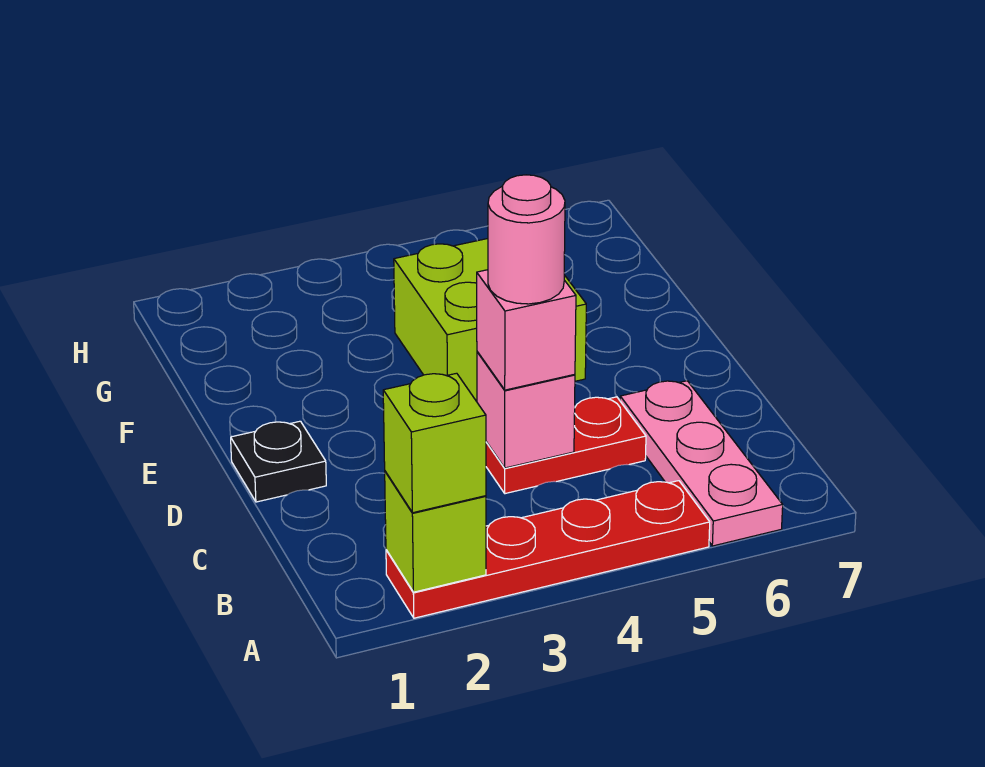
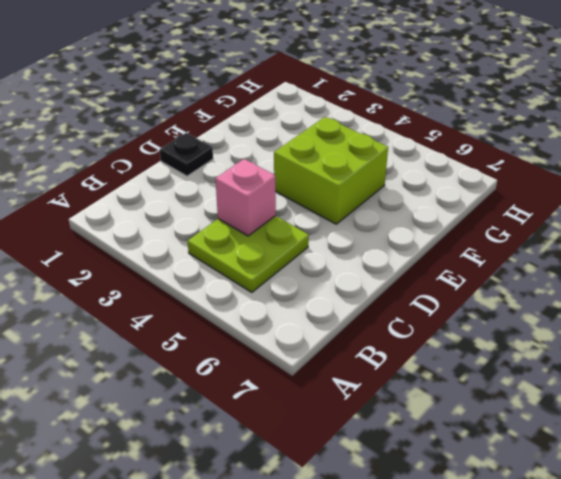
lime 2x2 plate [188,216,309,292] -> red 1x2 plate [486,397,646,494]
none -> red 1x4 plate [386,481,710,618]
none -> pink 1x3 plate [620,381,783,546]

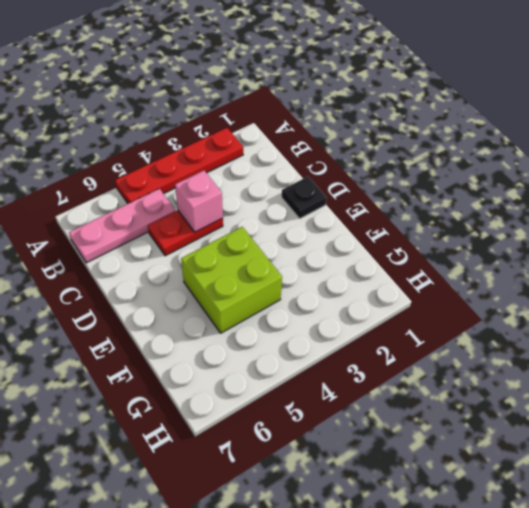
pink 1x3 plate [69,189,176,263] -> pink 1x3 plate turned to [620,381,783,546]
none -> lime 1x1 brick [385,471,486,592]
none -> lime 1x1 brick [383,373,486,513]

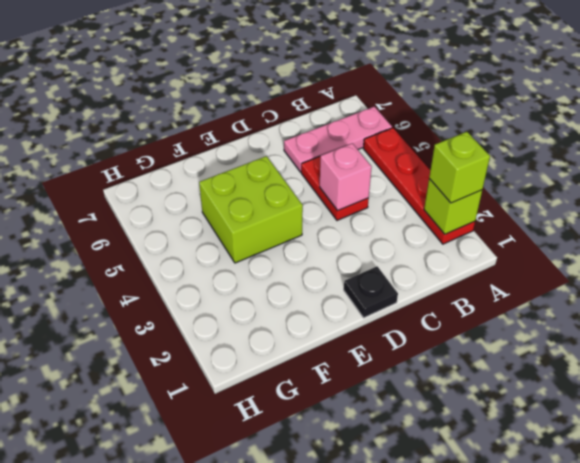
none -> pink 1x1 brick [477,270,576,390]
none -> pink 1x1 round brick [488,175,565,304]

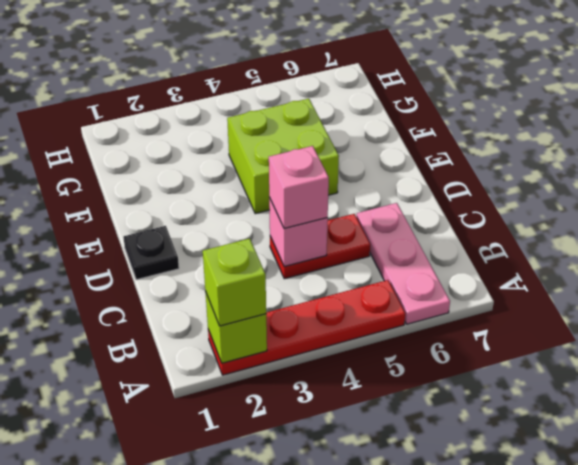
none -> pink 1x1 round brick [488,175,565,304]

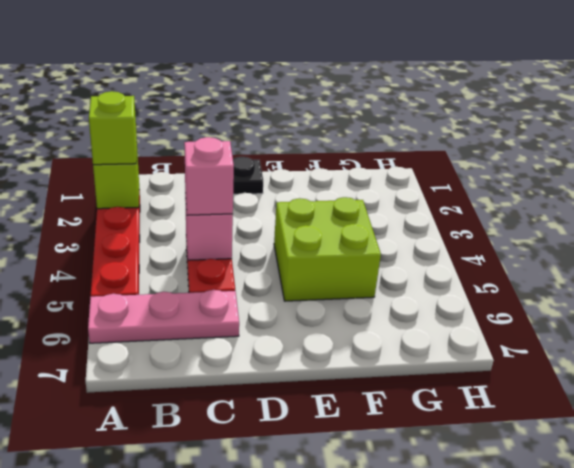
none -> pink 1x1 round brick [488,175,565,304]

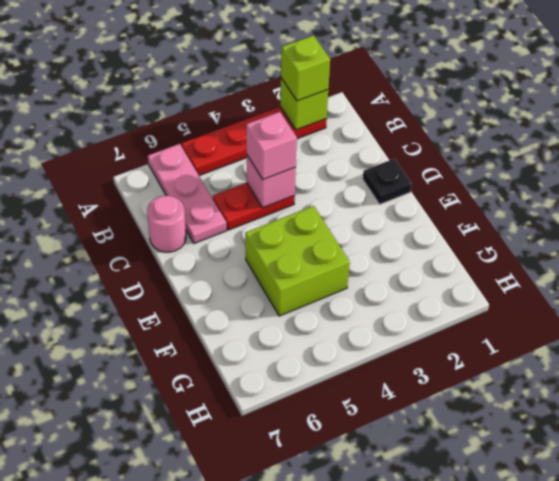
pink 1x1 round brick [147,196,186,252] -> pink 1x1 round brick moved to [488,175,565,304]

